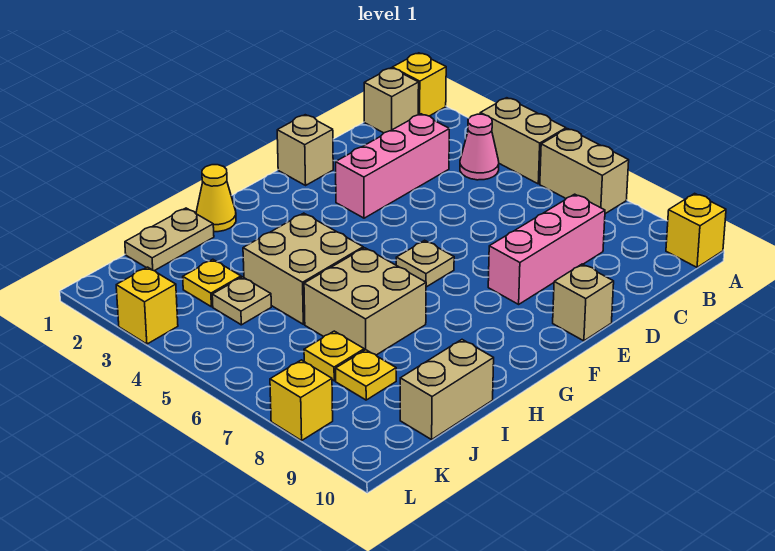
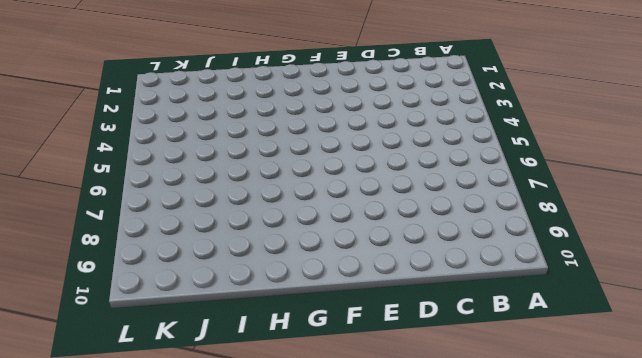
none -> yellow 1x1 brick [392,53,446,116]
none -> tan 1x2 brick [480,98,566,184]
none -> tan 1x2 brick [540,129,629,214]

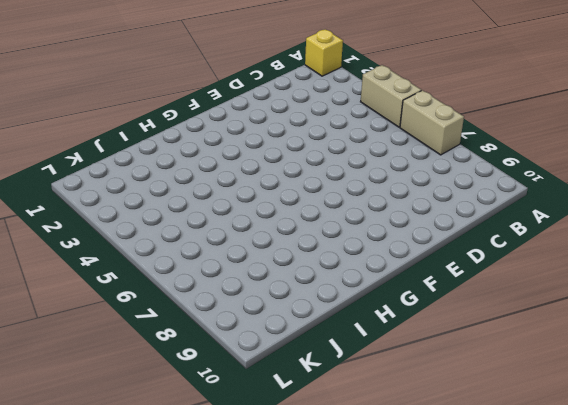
none -> yellow 1x1 brick [666,193,726,267]
none -> tan 1x1 brick [364,68,419,133]
none -> pink 1x1 cone [460,114,499,180]

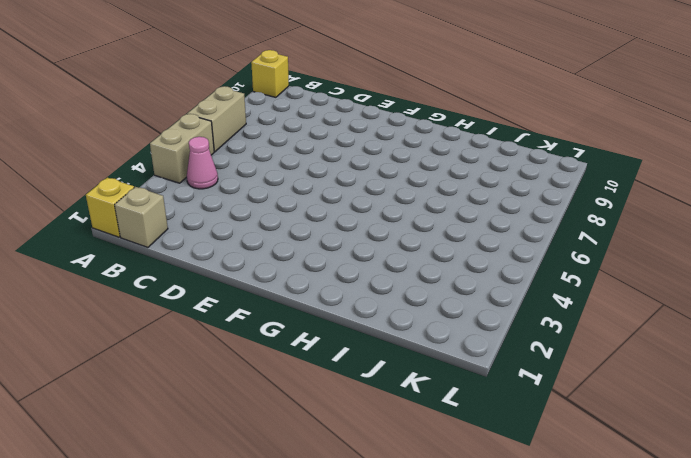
none -> pink 1x3 brick [336,114,449,218]
none -> pink 1x3 brick [488,194,605,304]
none -> tan 1x1 brick [277,115,333,185]

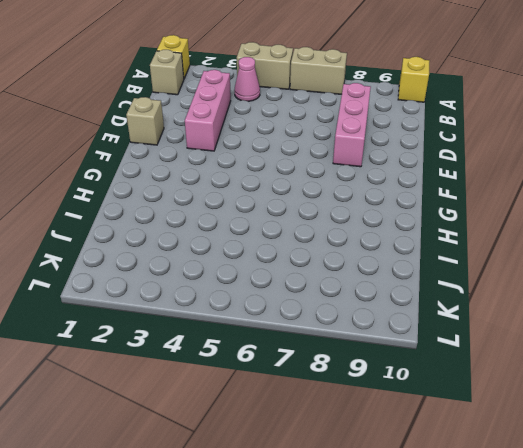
none -> tan 1x1 brick [553,264,614,341]
none -> tan 1x1 plate [396,240,454,287]
none -> yellow 1x1 cone [196,165,236,232]

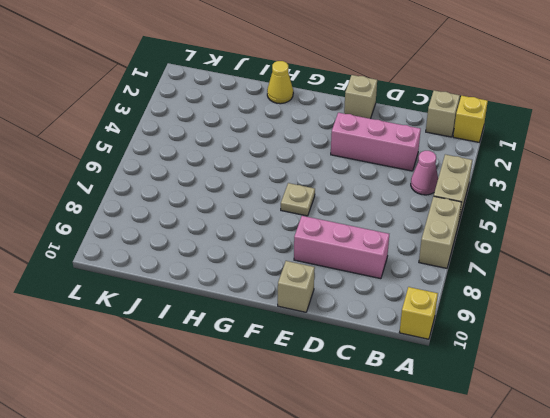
none -> tan 2x2 brick [243,213,363,324]
none -> tan 2x2 brick [304,248,426,355]
none -> tan 1x2 plate [125,208,214,271]

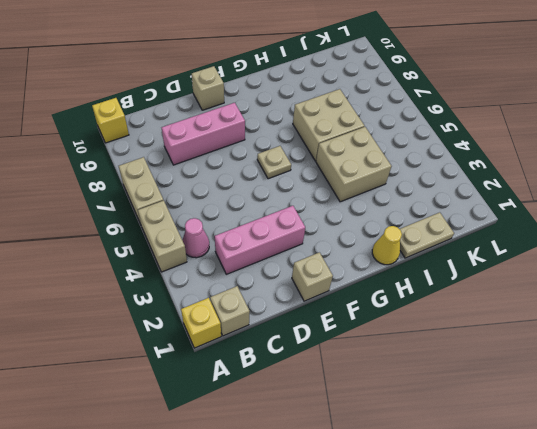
none -> tan 1x2 brick [400,340,494,440]
none -> yellow 1x1 plate [183,259,241,307]
none -> tan 1x1 plate [212,277,271,325]

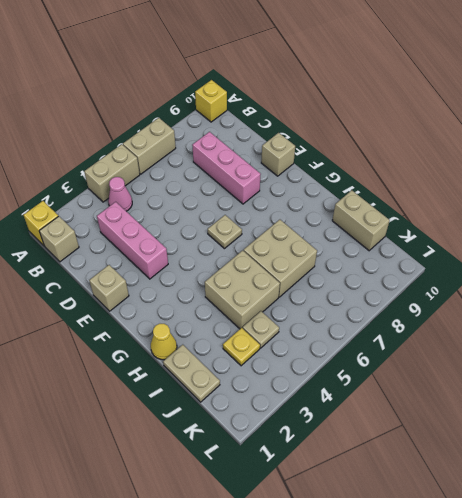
none -> yellow 1x1 plate [304,331,364,381]
none -> yellow 1x1 plate [336,350,396,400]
none -> yellow 1x1 brick [116,267,178,344]

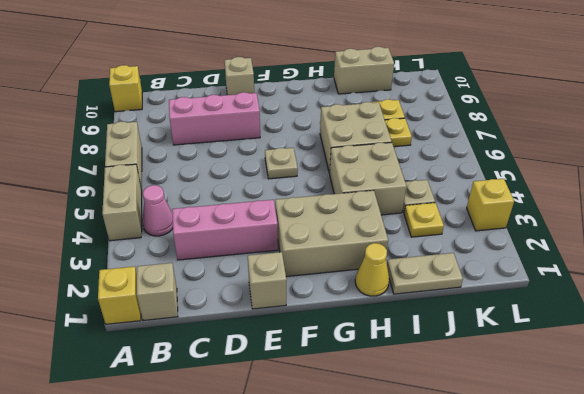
tan 2x3 brick [275,190,388,277] -> none
none -> yellow 1x1 brick [270,360,333,441]

